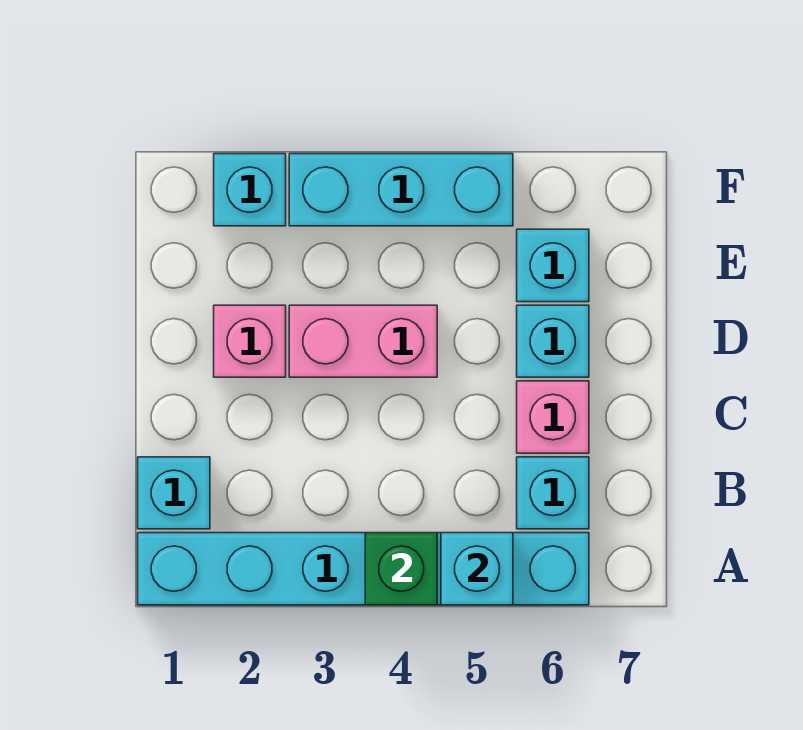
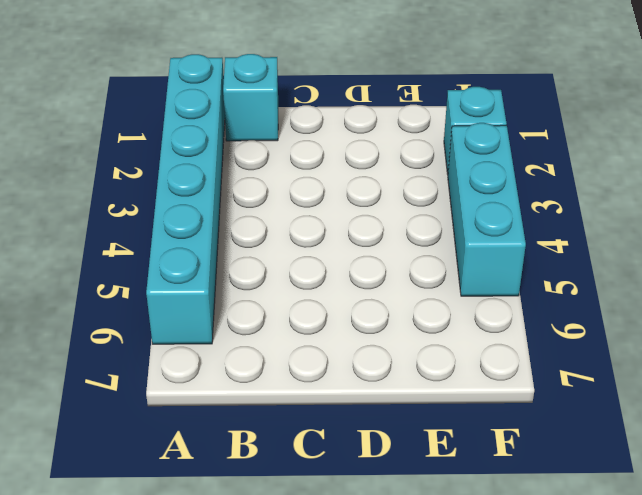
none -> cyan 1x1 brick [517,457,589,529]
none -> pink 1x1 brick [517,381,589,453]
none -> pink 1x1 brick [214,305,286,377]

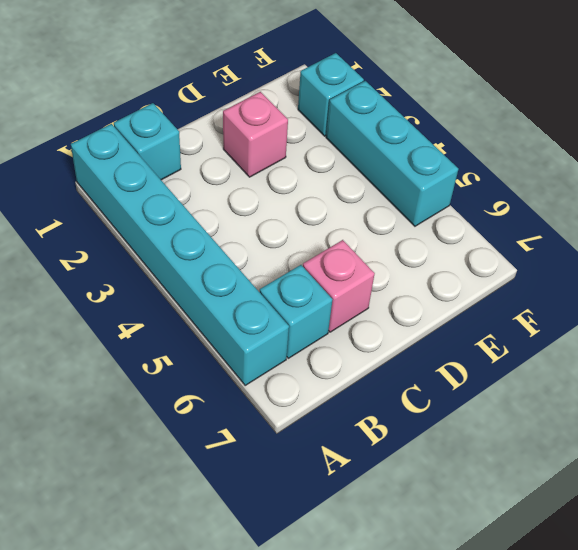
none -> pink 1x2 brick [289,305,437,377]
none -> cyan 1x1 brick [517,305,589,377]
none -> cyan 1x1 brick [517,229,589,302]

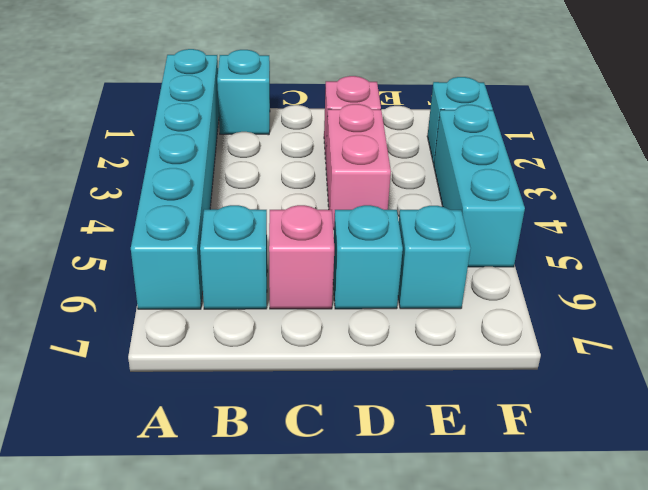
none -> green 1x1 brick [365,533,437,605]
none -> cyan 1x1 brick [441,533,513,605]

